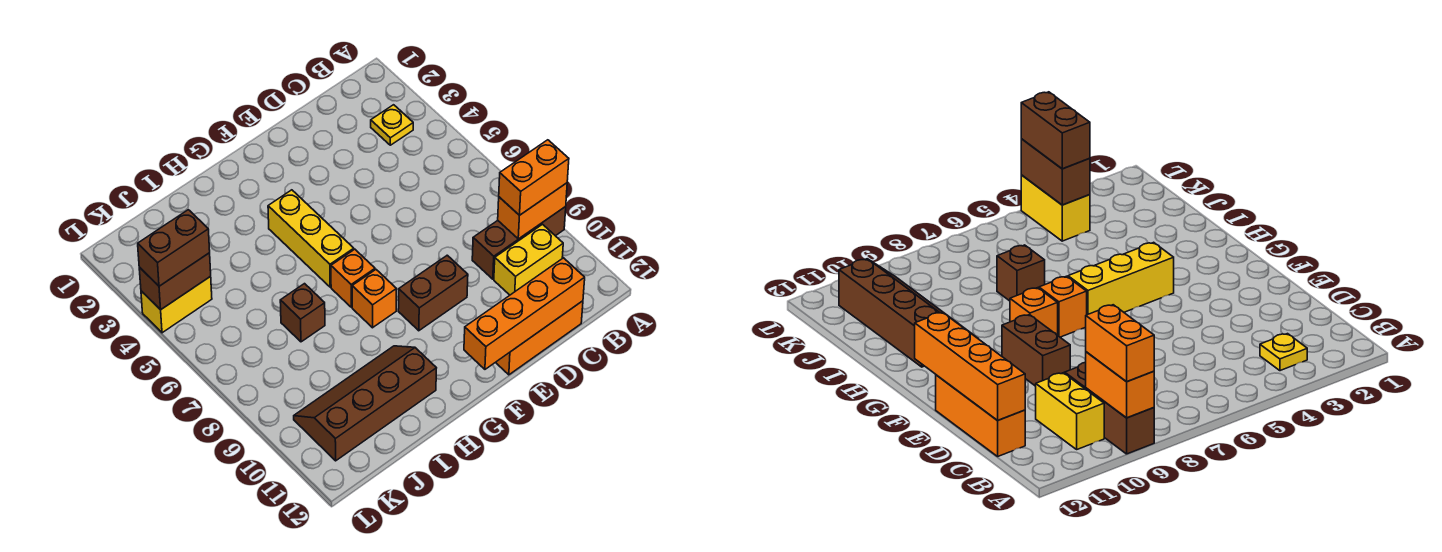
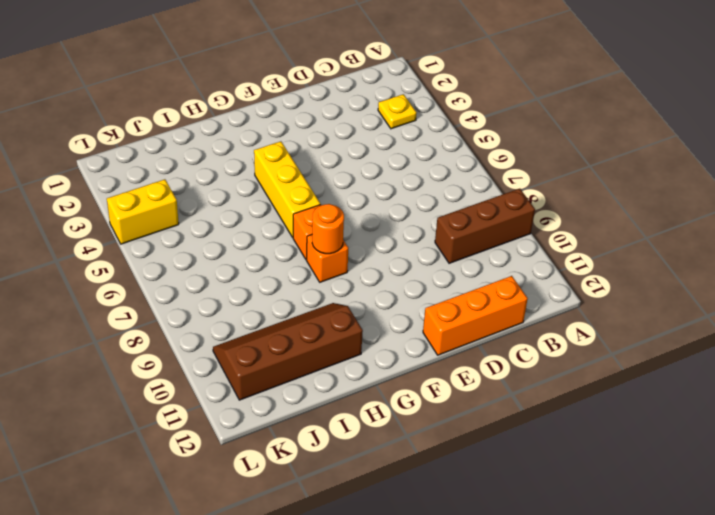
orange 1x1 round brick [312,204,344,254] -> none
none -> yellow 1x2 brick [494,224,563,295]
none -> brown 1x2 brick [398,255,468,331]
none -> brown 1x1 brick [280,284,325,342]

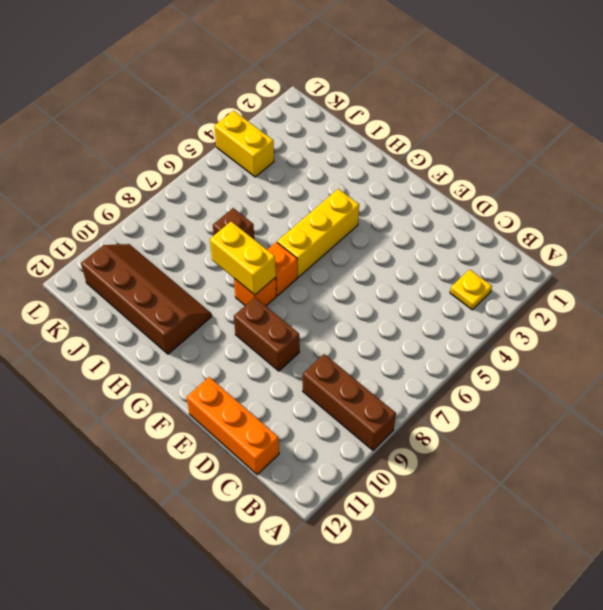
yellow 1x2 brick [210,222,276,295] -> yellow 1x2 brick moved to [494,224,563,295]
none -> orange 1x2 brick [498,183,567,239]
none -> orange 1x4 brick [464,258,585,369]
none -> brown 1x2 brick [139,253,211,310]

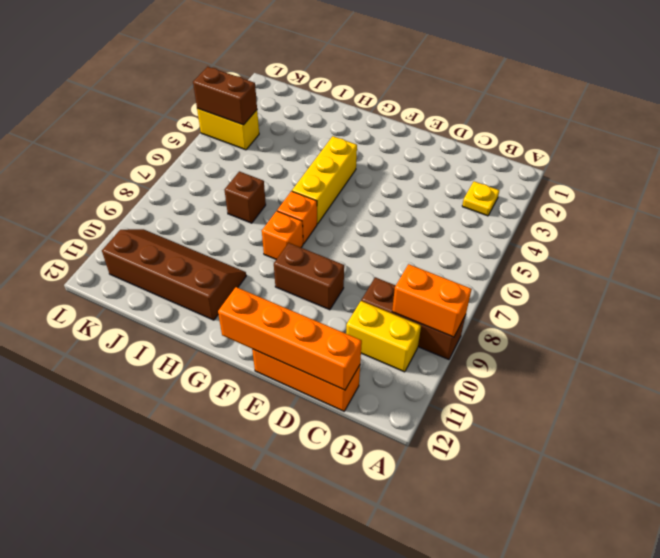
none -> orange 1x2 brick [499,140,569,215]
none -> brown 1x2 brick [138,210,210,286]

